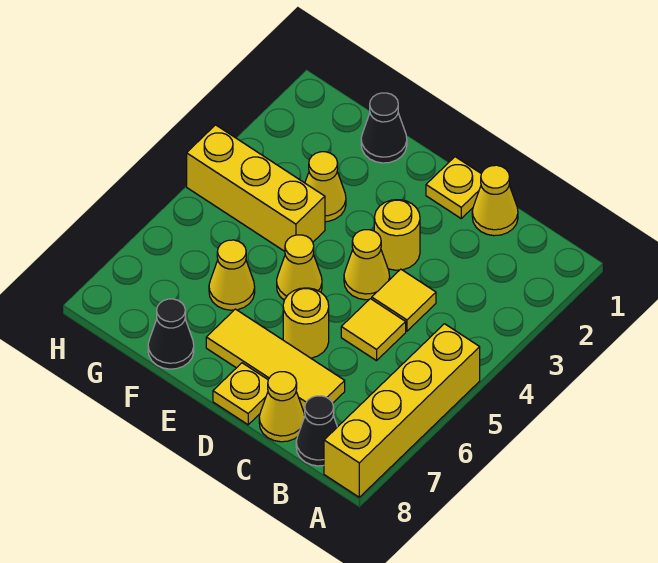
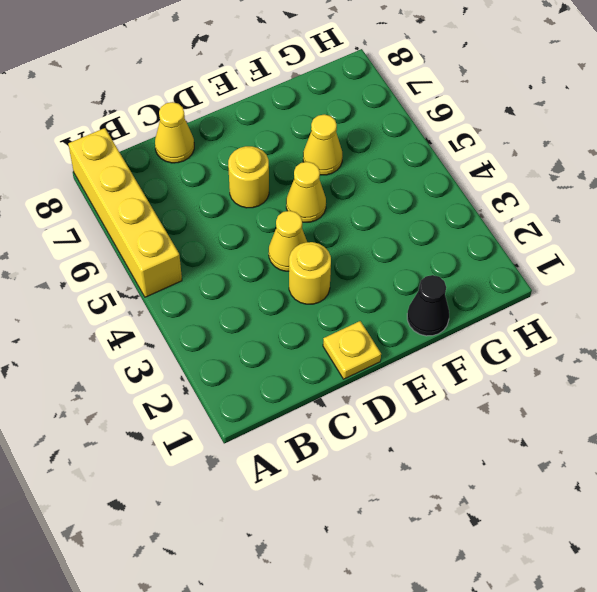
none -> black 1x1 cone [296,396,337,466]
none -> yellow 1x1 cone [472,165,518,236]
none -> yellow 1x1 tile [372,269,436,331]

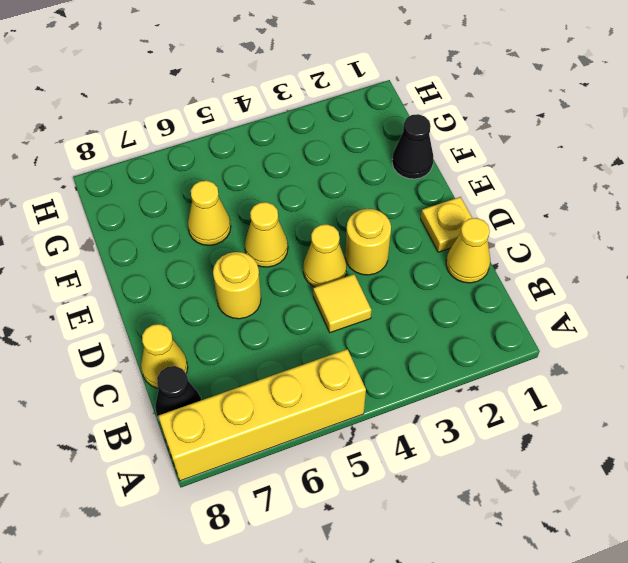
none -> yellow 1x1 tile [341,299,406,361]
none -> yellow 1x3 tile [206,309,345,412]
none -> yellow 1x1 plate [213,363,268,425]

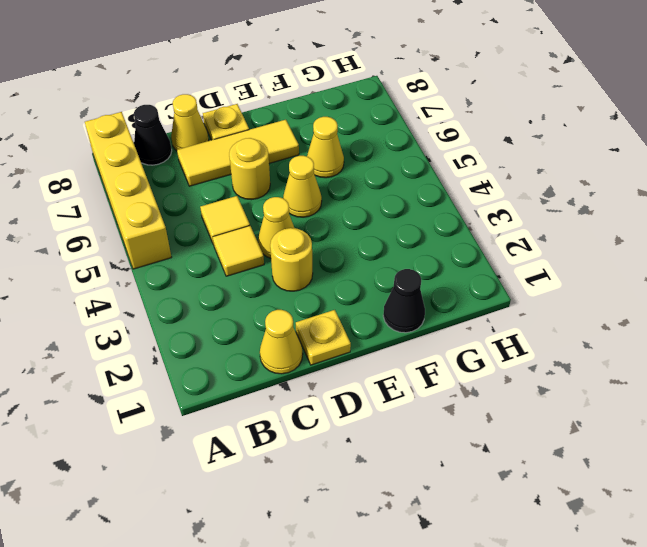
none -> yellow 1x1 cone [305,152,346,222]
none -> yellow 1x3 brick [187,125,325,251]
none -> black 1x1 cone [148,299,194,369]

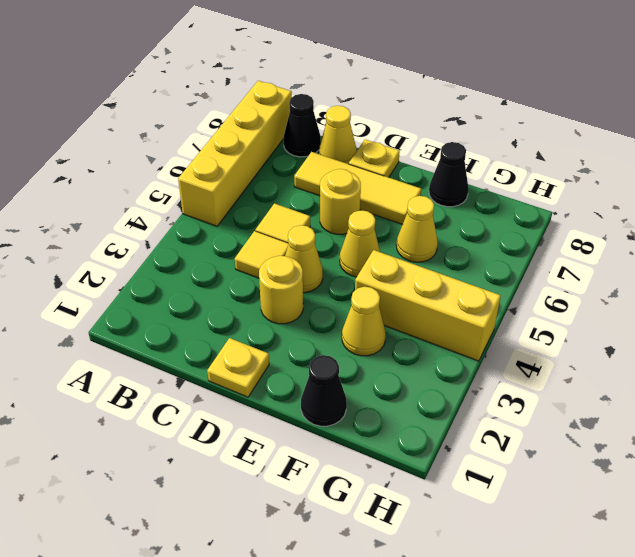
none -> yellow 1x1 cone [472,165,518,236]

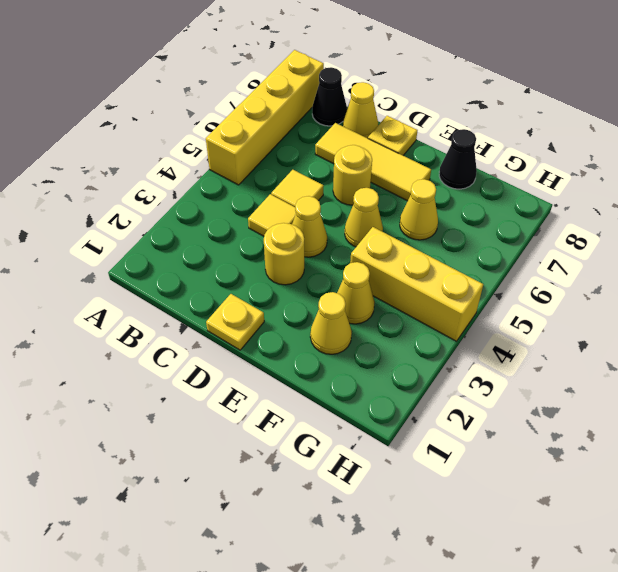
yellow 1x1 cone [310,292,352,354] -> yellow 1x1 cone moved to [472,165,518,236]
none -> black 1x1 cone [361,93,407,163]

